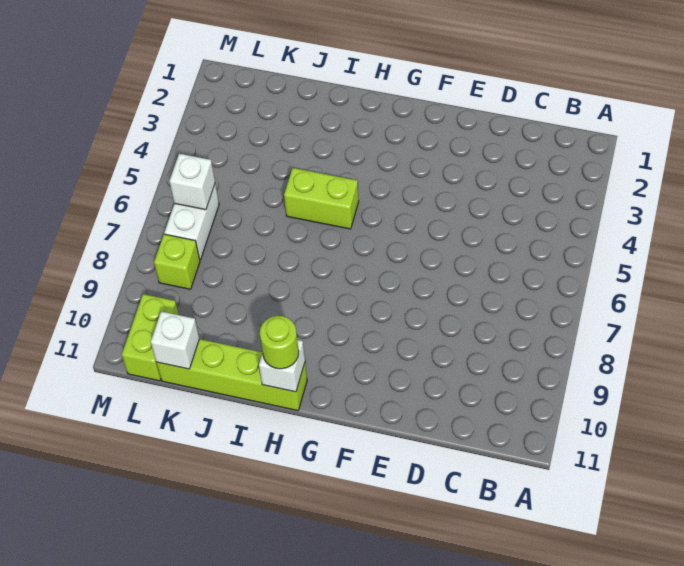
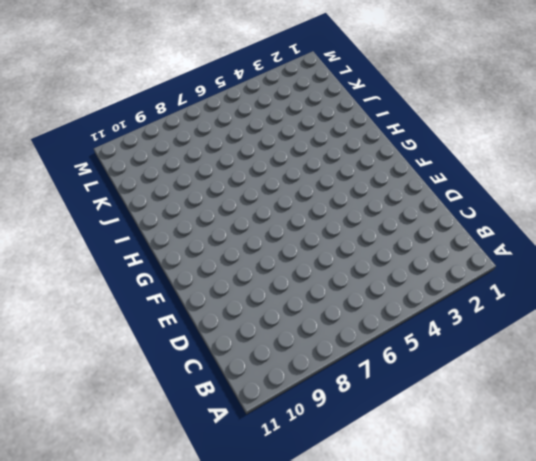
none -> lime 1x2 brick [284,168,359,229]
none -> lime 1x4 brick [156,339,307,411]

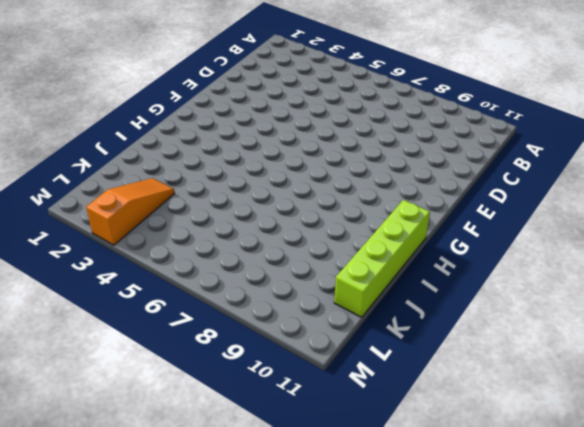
orange 1x3 slope [86,178,174,245] -> none
none -> lime 1x2 brick [284,168,359,229]
none -> white 1x2 brick [164,184,219,260]

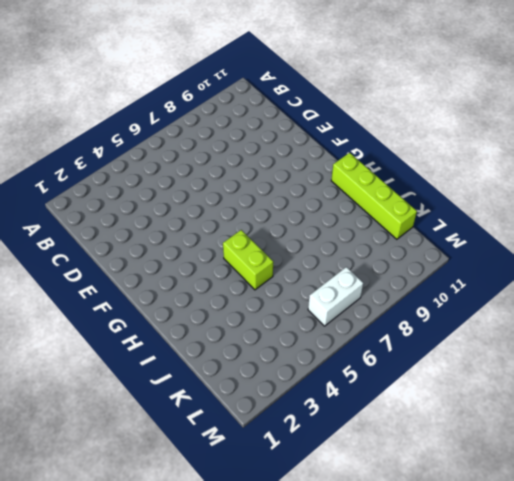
none -> lime 1x1 brick [154,234,200,289]
none -> lime 1x2 brick [122,294,179,381]

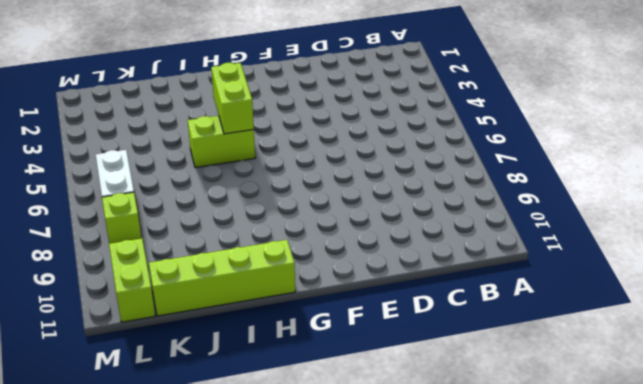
lime 1x2 brick [211,63,254,134] -> none
none -> white 1x1 brick [259,340,305,392]
none -> white 1x1 brick [151,311,199,369]

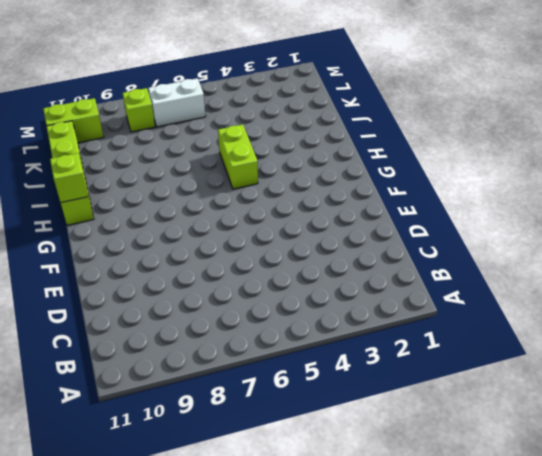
lime 1x1 brick [50,153,88,203] -> white 1x1 brick [259,340,305,392]
none -> white 1x1 brick [151,311,199,369]
none -> white 1x1 brick [169,154,215,210]

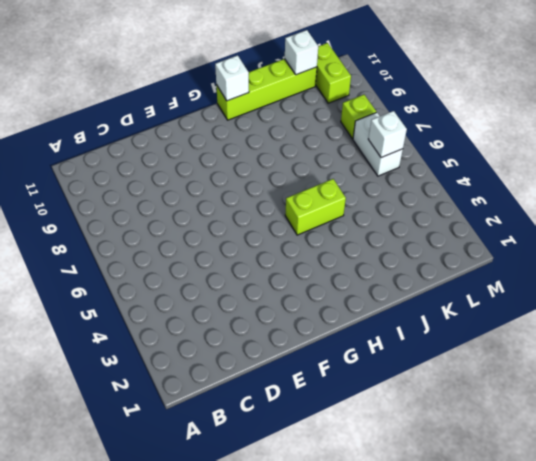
none -> lime 1x1 round brick [260,316,299,369]

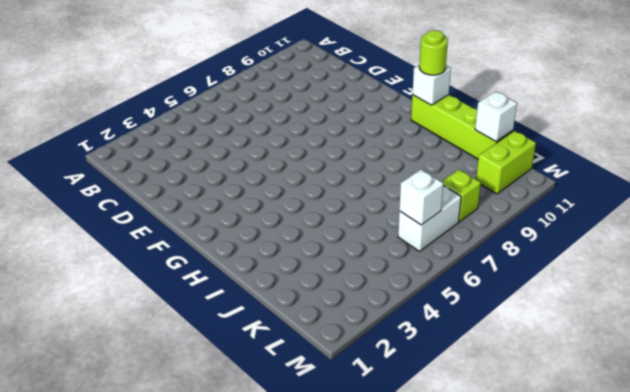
none -> lime 1x2 brick [284,168,359,229]

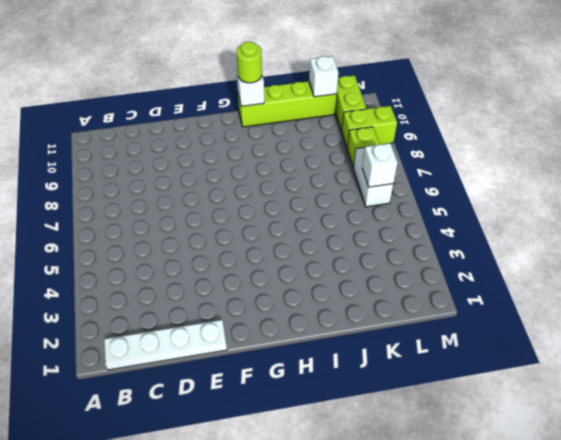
white 1x4 plate [104,320,227,370] -> none
lime 1x2 brick [342,106,397,149] -> lime 1x2 brick moved to [284,168,359,229]

